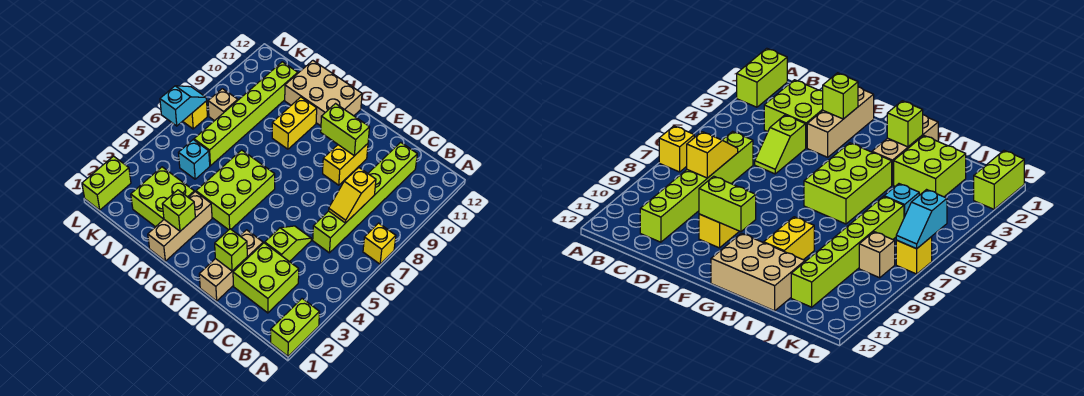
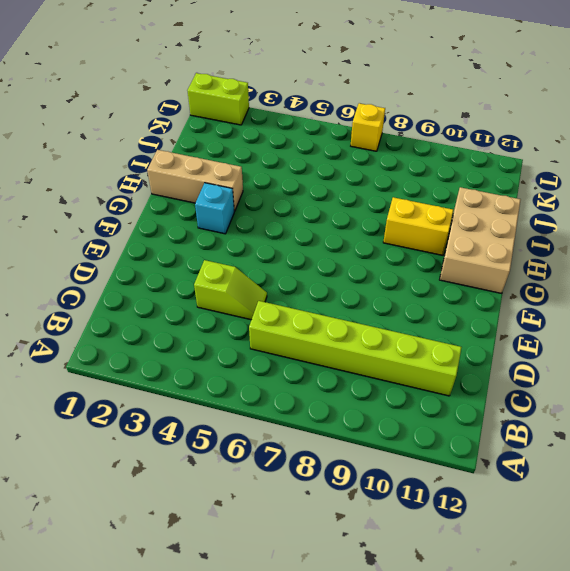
cyan 1x1 brick [195,183,234,234] -> cyan 1x1 brick moved to [179,140,210,179]
none -> lime 1x2 brick [271,299,320,356]
none -> yellow 1x1 brick [363,223,396,264]
none -> lime 2x2 brick [233,243,299,313]

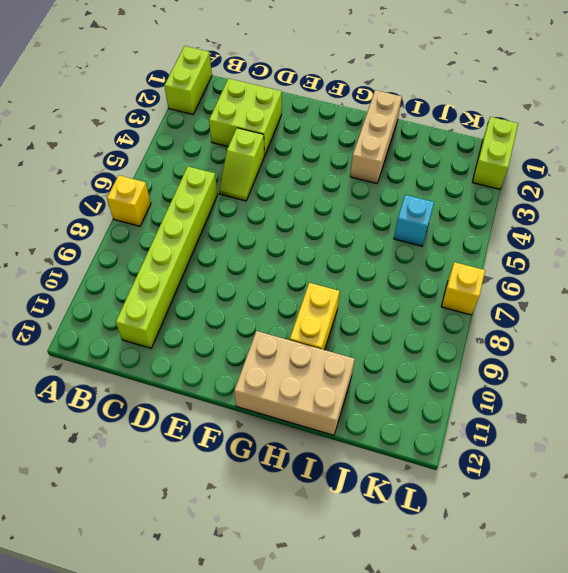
none -> tan 1x3 brick [199,230,263,301]
none -> yellow 1x2 brick [323,144,368,185]
none -> lime 2x3 brick [196,150,275,230]

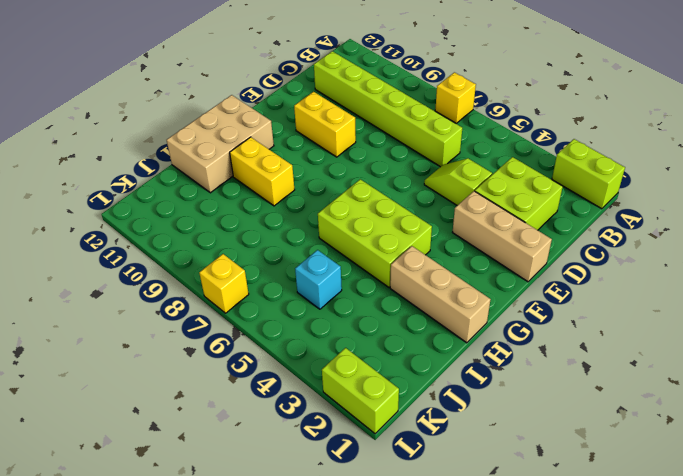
none -> lime 2x2 brick [131,167,194,227]
none -> lime 1x6 brick [194,62,298,166]
none -> tan 1x1 brick [208,89,238,121]

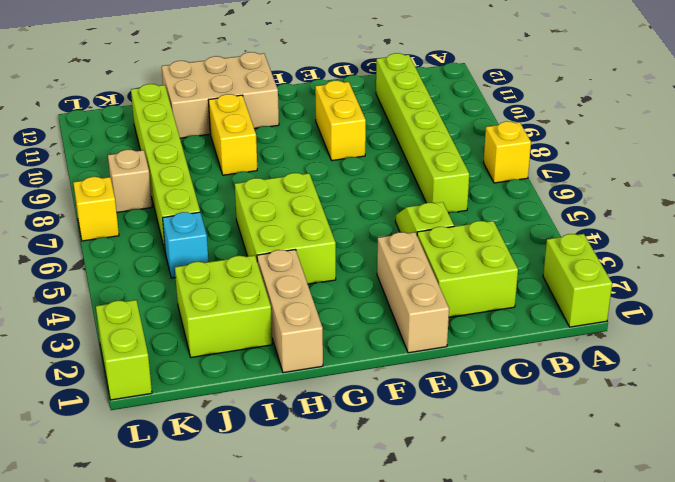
none -> yellow 1x2 slope [329,168,376,223]
none -> lime 1x1 brick [215,229,247,271]
none -> lime 1x2 brick [321,104,369,156]

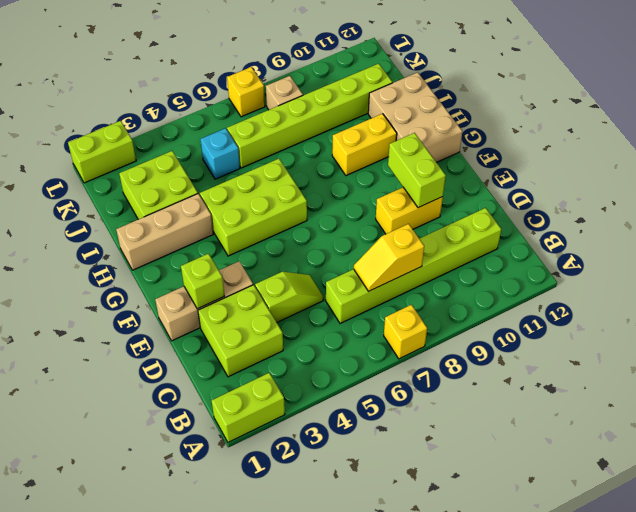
none -> lime 1x1 brick [162,190,195,231]
none -> cyan 1x2 slope [160,86,207,126]

